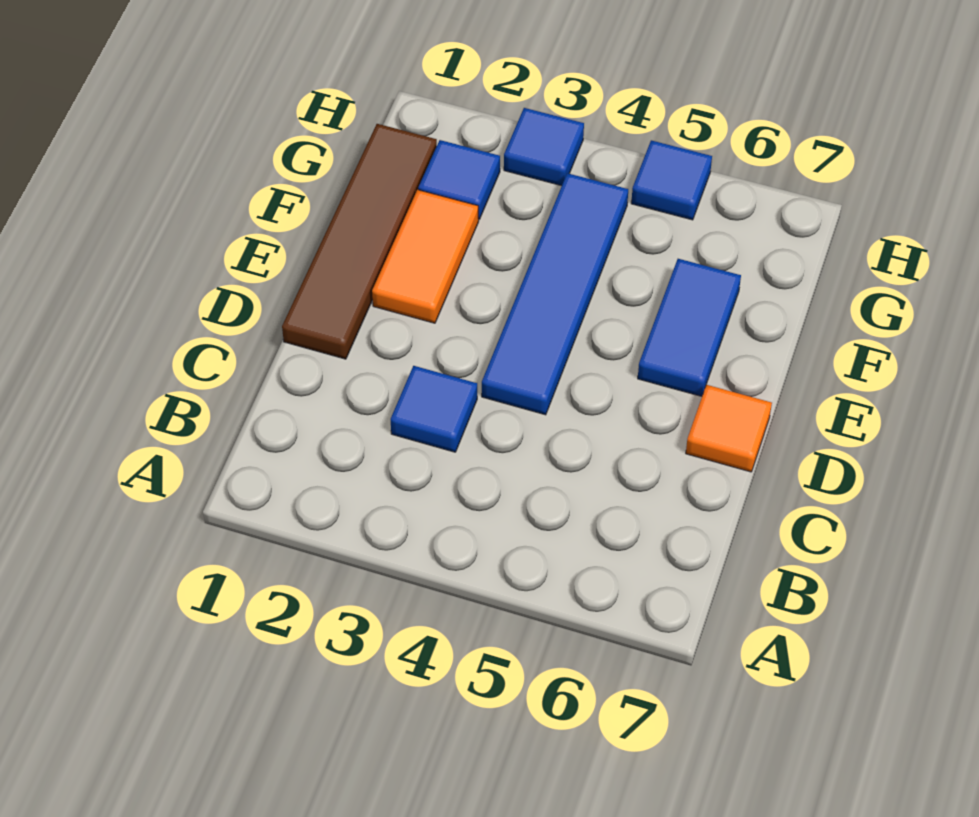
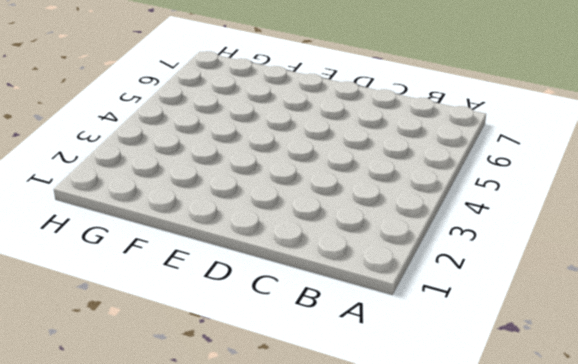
none -> blue 1x1 tile [391,366,477,452]
none -> brown 1x4 tile [282,124,437,359]

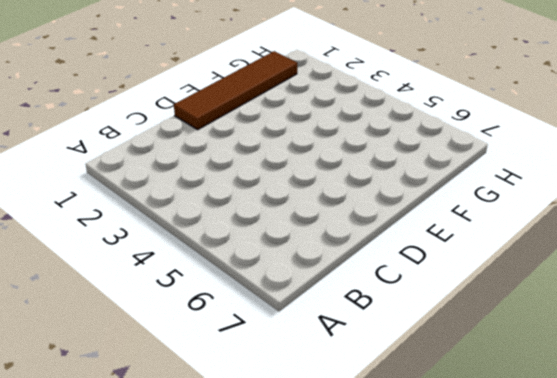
none -> blue 1x1 tile [391,366,477,452]
none -> blue 1x4 tile [482,173,628,415]

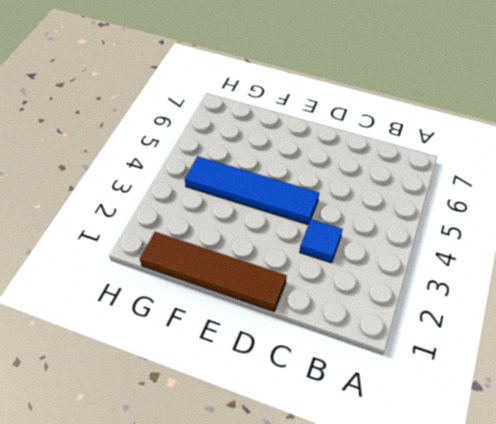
none -> orange 1x1 tile [686,385,772,472]
none -> orange 1x2 tile [372,190,479,323]

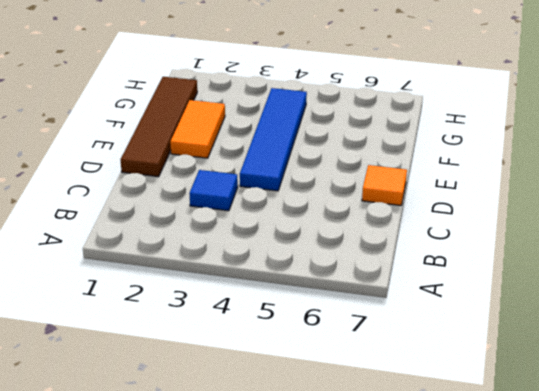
none -> blue 1x2 tile [638,259,741,396]
none -> blue 1x1 tile [418,140,500,219]

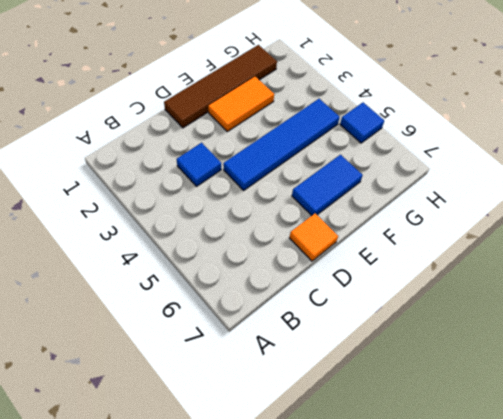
none -> blue 1x1 tile [418,140,500,219]
none -> blue 1x1 tile [504,108,584,186]

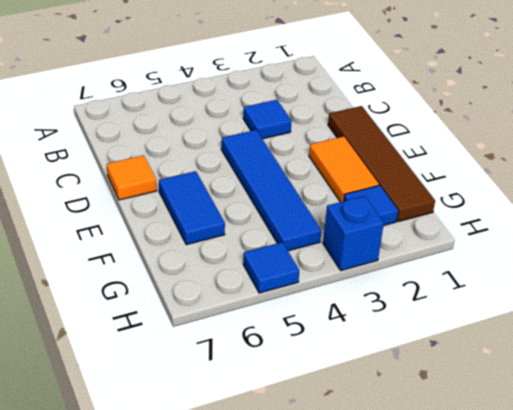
blue 1x1 brick [323,196,384,271] -> blue 1x1 tile [504,108,584,186]

